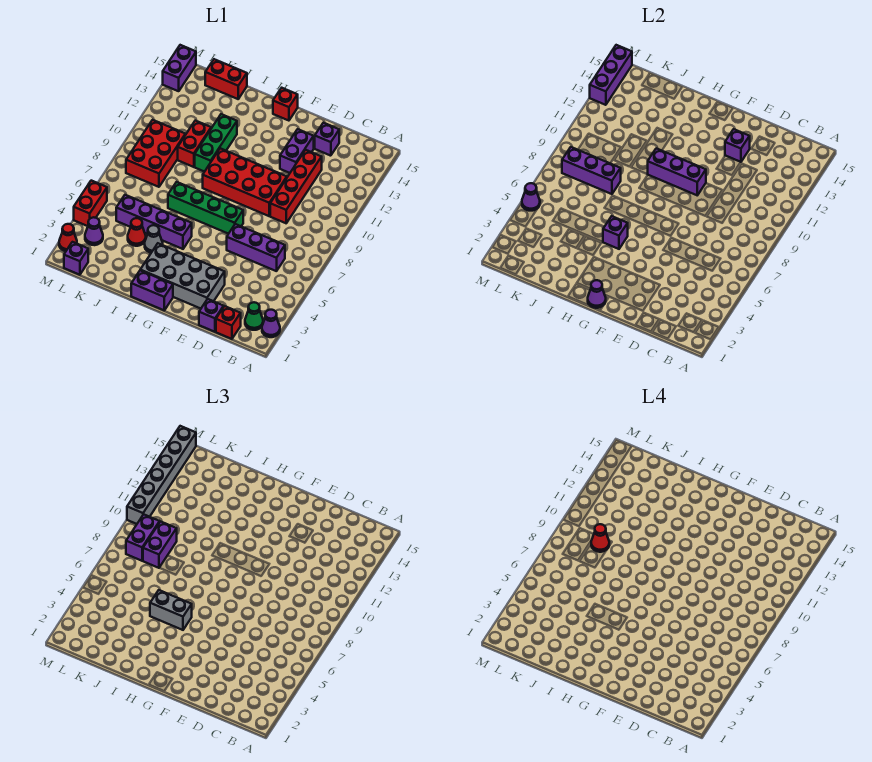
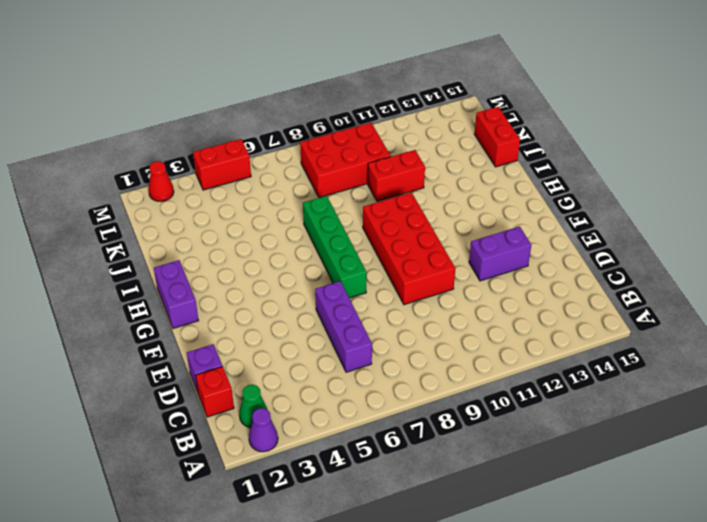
none -> red 1x4 brick [270,150,322,223]
none -> purple 1x1 brick [315,123,339,156]
none -> grey 2x4 brick [141,243,225,309]
none -> red 1x1 brick [273,88,298,121]

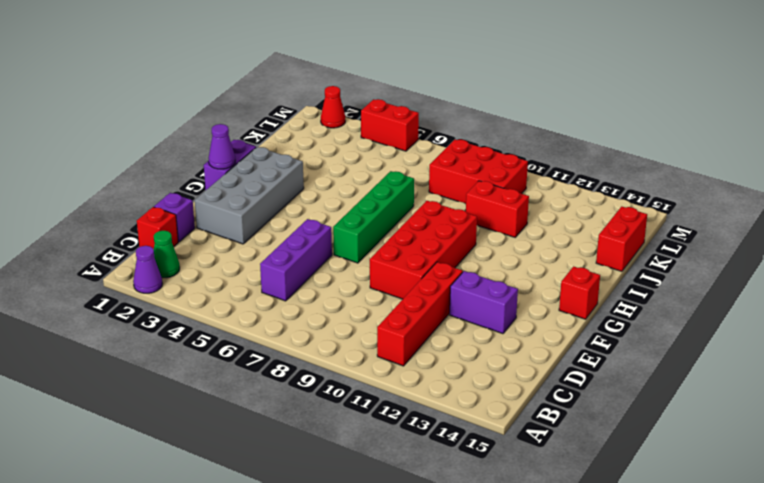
red 1x4 brick [377,262,463,366] -> red 1x4 brick turned to [270,150,322,223]
none -> purple 1x1 brick [315,123,339,156]
none -> purple 1x4 brick [116,195,192,249]
none -> grey 1x1 cone [145,225,163,253]
none -> green 1x3 brick [195,114,237,172]

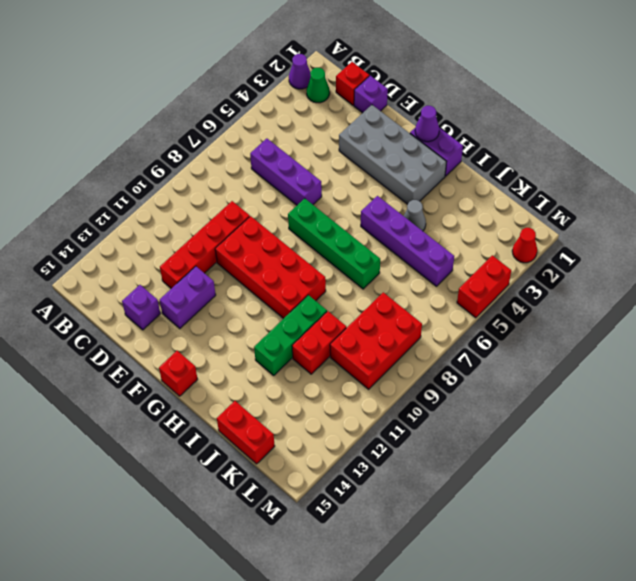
none -> red 1x1 cone [128,218,146,246]
none -> purple 1x1 brick [64,242,88,275]
none -> purple 1x1 cone [85,217,103,245]
none -> purple 1x2 brick [163,45,196,91]

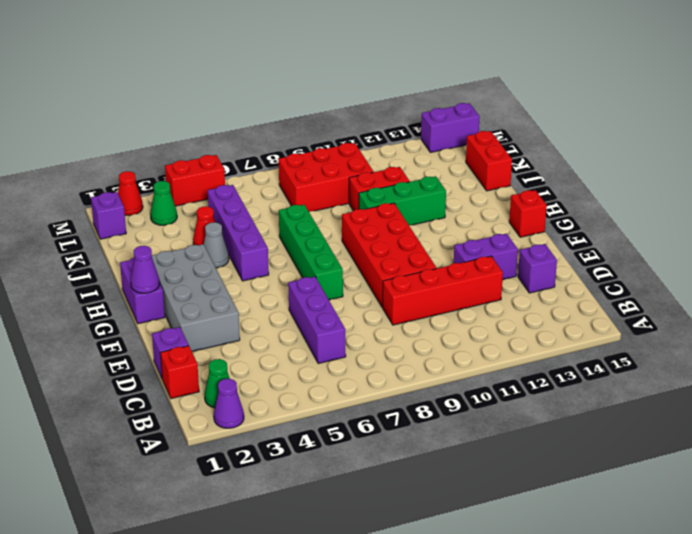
green 1x1 cone [150,181,177,225] -> purple 1x1 cone [85,217,103,245]
none -> purple 1x1 brick [725,129,750,162]
none -> purple 1x3 brick [648,148,706,195]
none -> purple 1x1 brick [603,216,628,249]
none -> purple 1x3 brick [562,147,621,194]

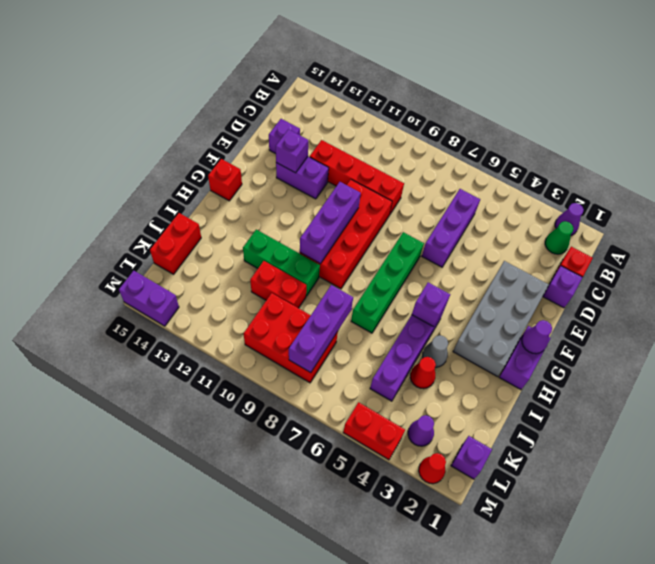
none -> purple 1x1 cone [522,183,540,211]
none -> purple 1x3 brick [590,45,632,105]
none -> grey 1x2 brick [150,590,192,630]
none -> purple 1x2 brick [143,522,177,568]

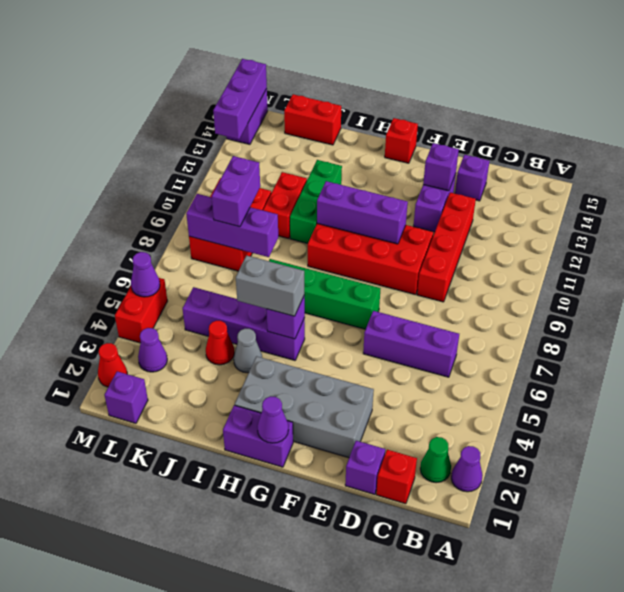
none -> purple 1x2 brick [126,514,160,561]
none -> grey 1x6 brick [127,426,196,524]
none -> red 1x1 cone [591,524,609,552]

